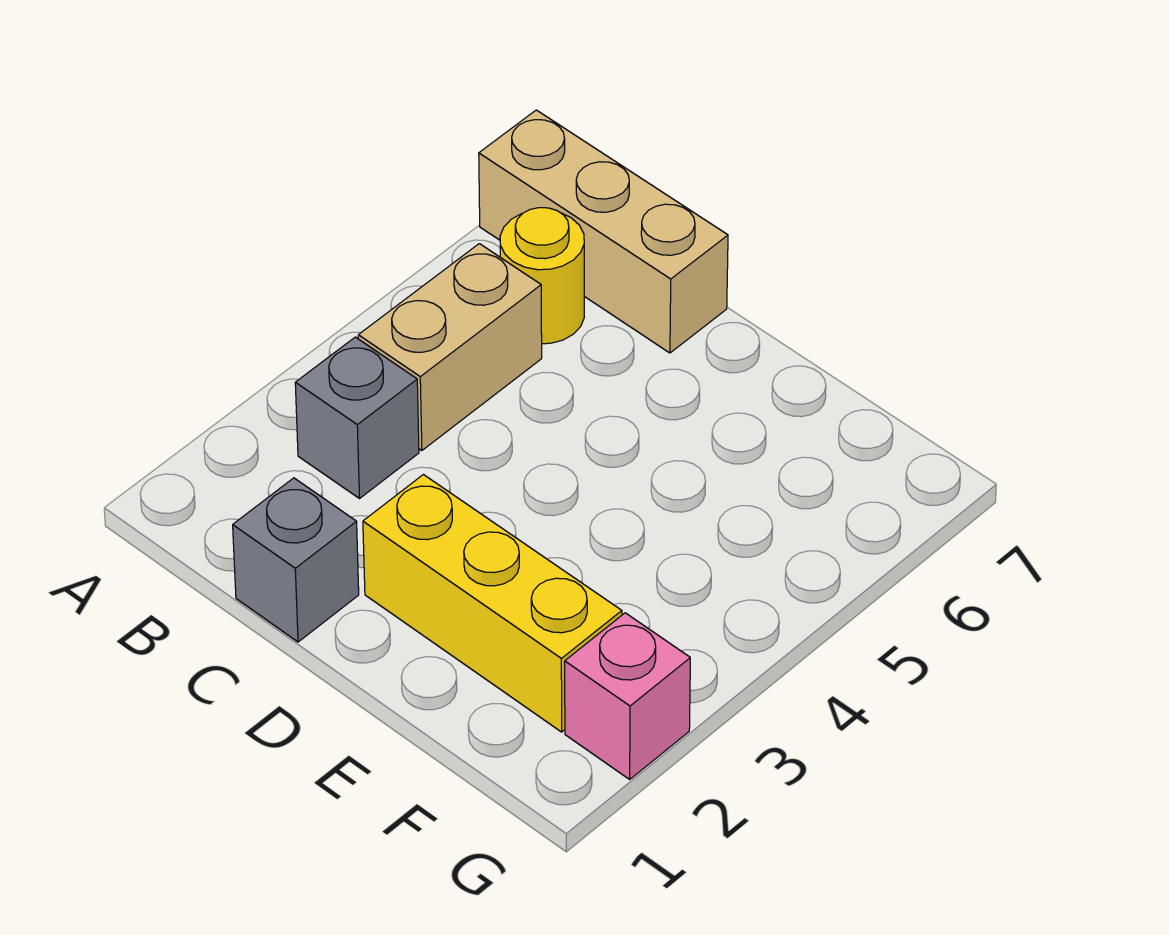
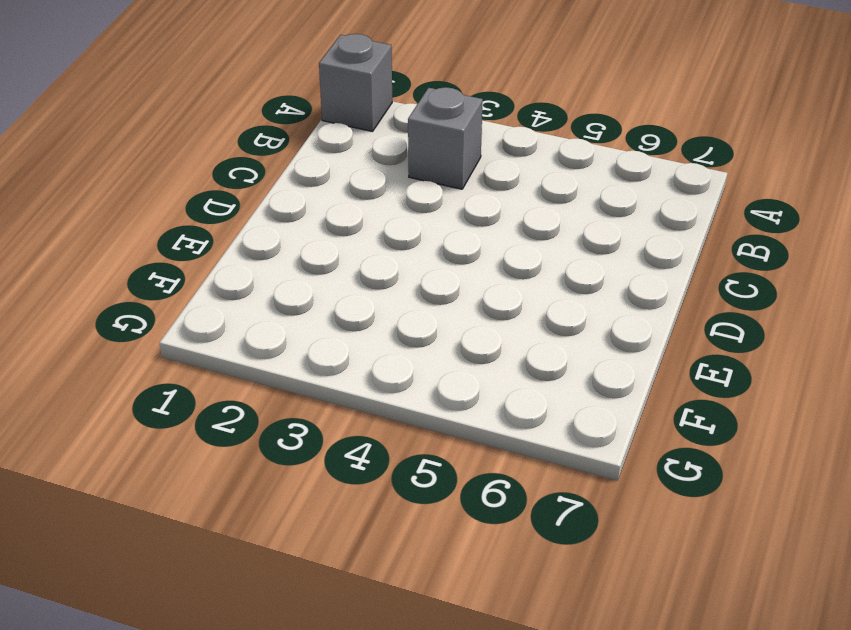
grey 1x1 brick [319,34,392,132] -> grey 1x1 brick moved to [233,478,359,642]
none -> tan 1x3 brick [479,110,728,353]
none -> tan 1x2 brick [358,244,542,451]

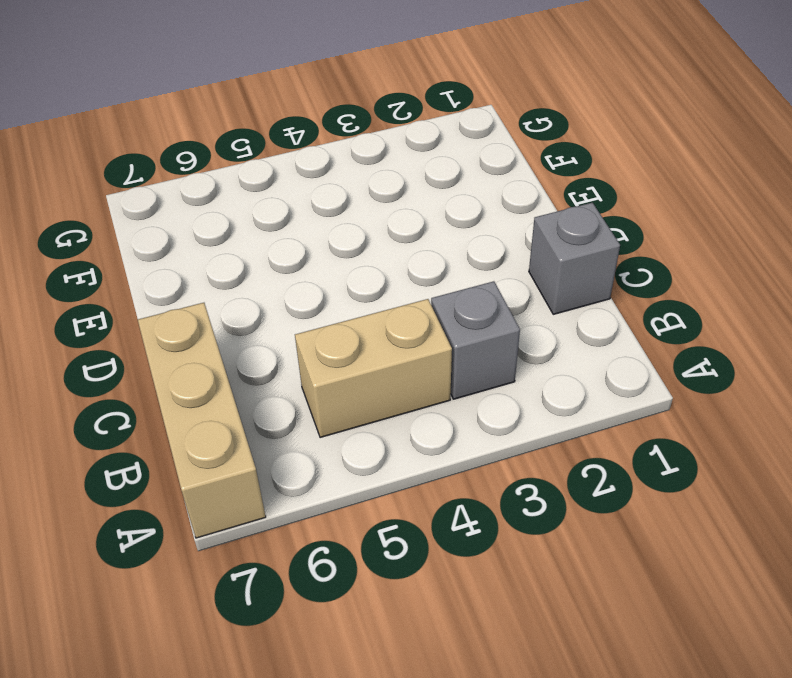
none -> yellow 1x1 round brick [500,208,584,344]
none -> yellow 1x3 brick [363,475,622,732]

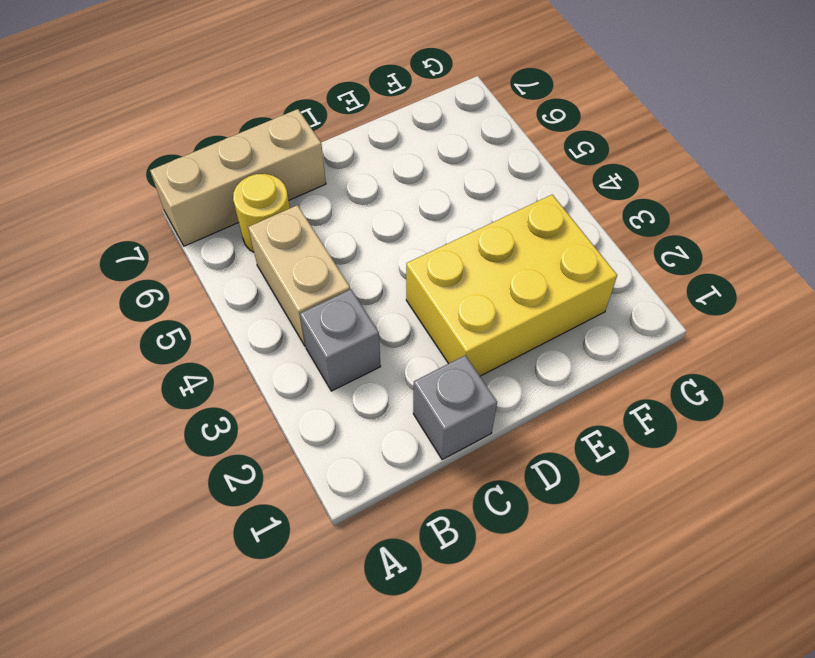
yellow 2x3 brick [406,195,617,376] -> yellow 1x3 brick [363,475,622,732]
none -> pink 1x1 brick [565,613,690,779]

